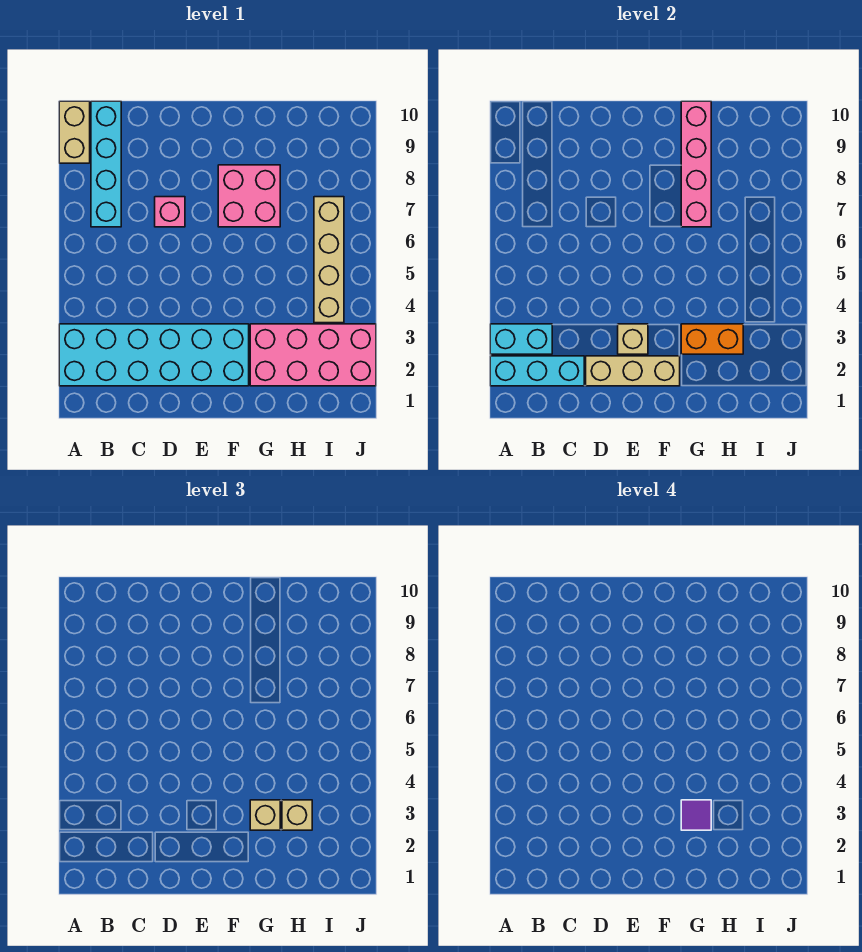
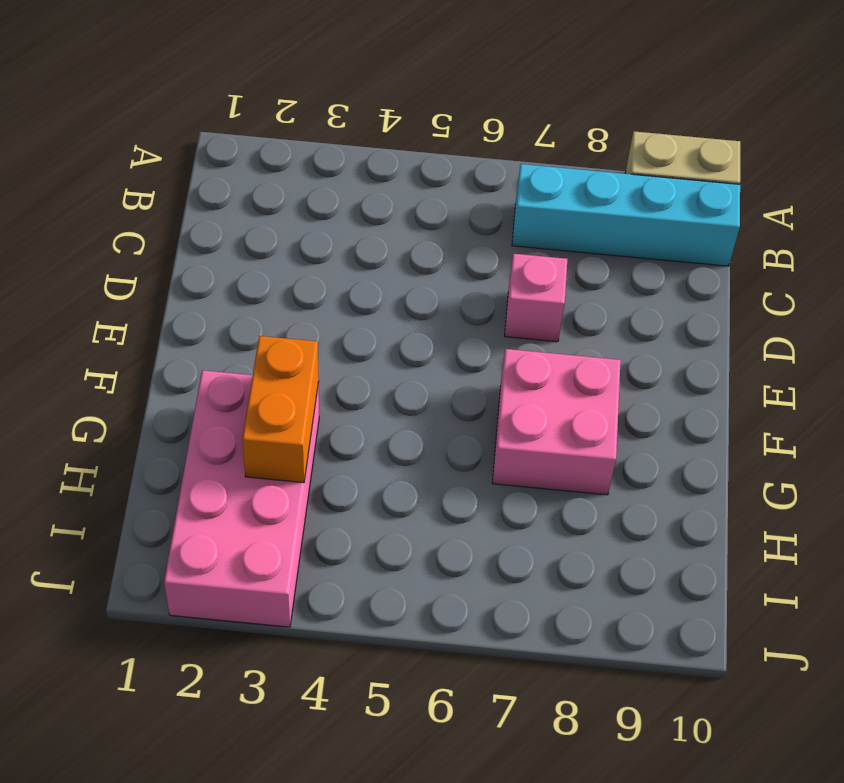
none -> cyan 2x6 brick [59,324,249,386]
none -> tan 1x4 brick [314,197,344,323]
none -> cyan 1x3 brick [490,356,584,386]

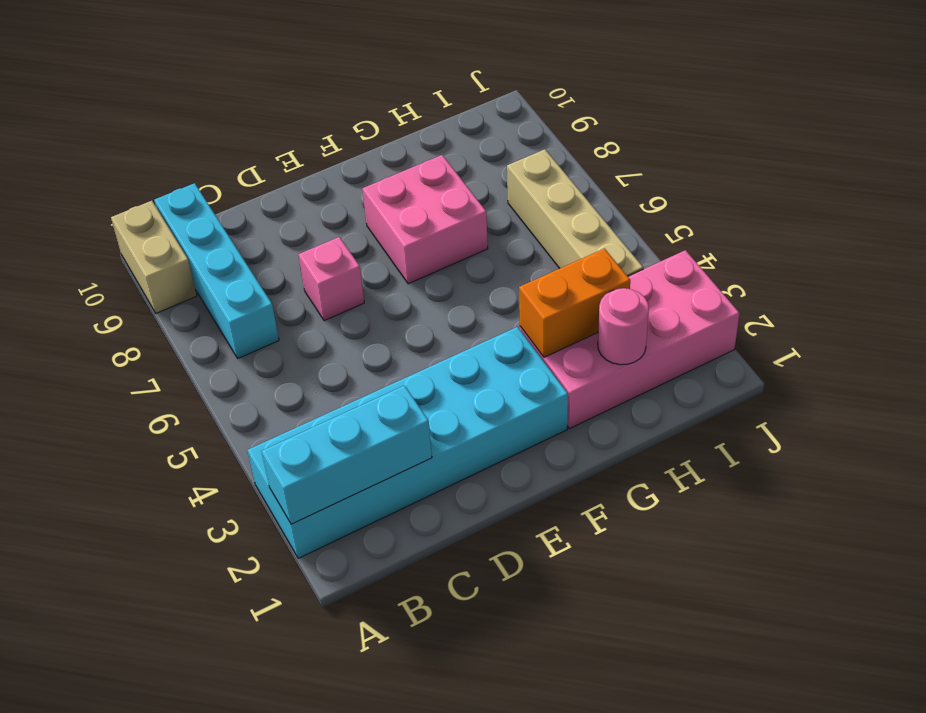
pink 1x1 round brick [598,288,649,365] -> none
none -> cyan 1x2 brick [490,324,552,354]
none -> tan 1x3 brick [586,356,680,386]
none -> tan 1x1 brick [618,324,648,354]

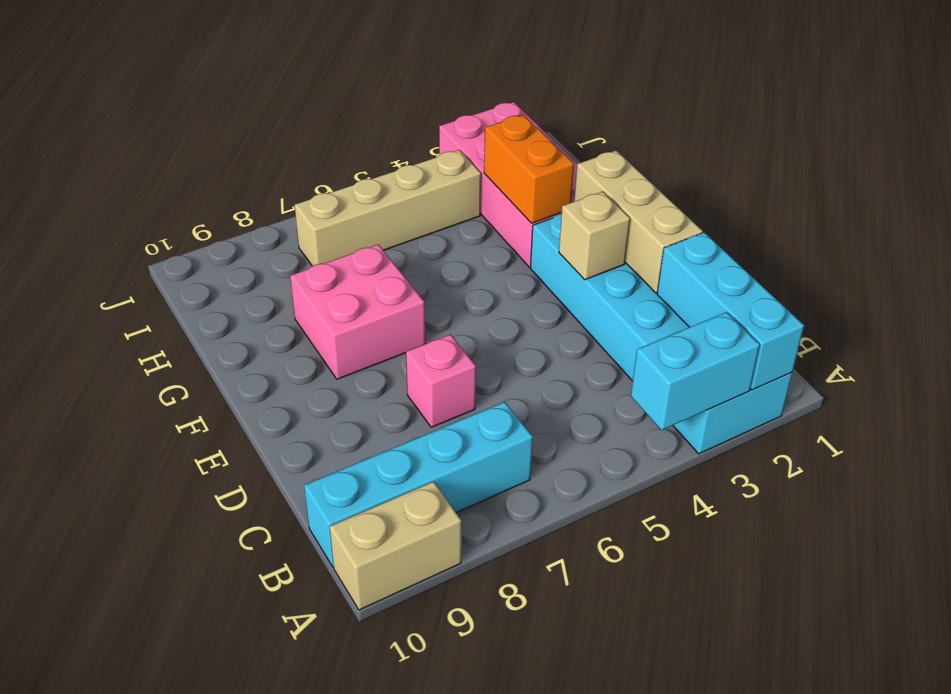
cyan 1x2 brick [631,312,760,430] -> cyan 1x2 brick turned to [490,324,552,354]
none -> pink 1x4 brick [681,101,711,227]
none -> tan 1x1 brick [250,800,280,830]
none -> tan 1x1 brick [282,800,312,830]

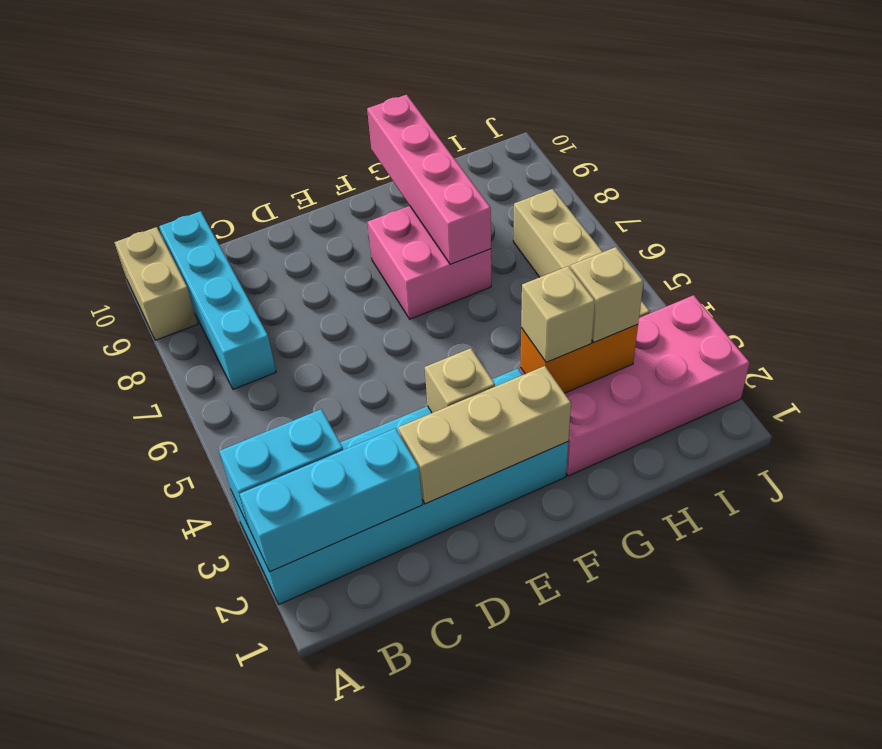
none -> pink 1x1 brick [155,197,185,227]
none -> purple 1x1 tile [681,800,711,830]

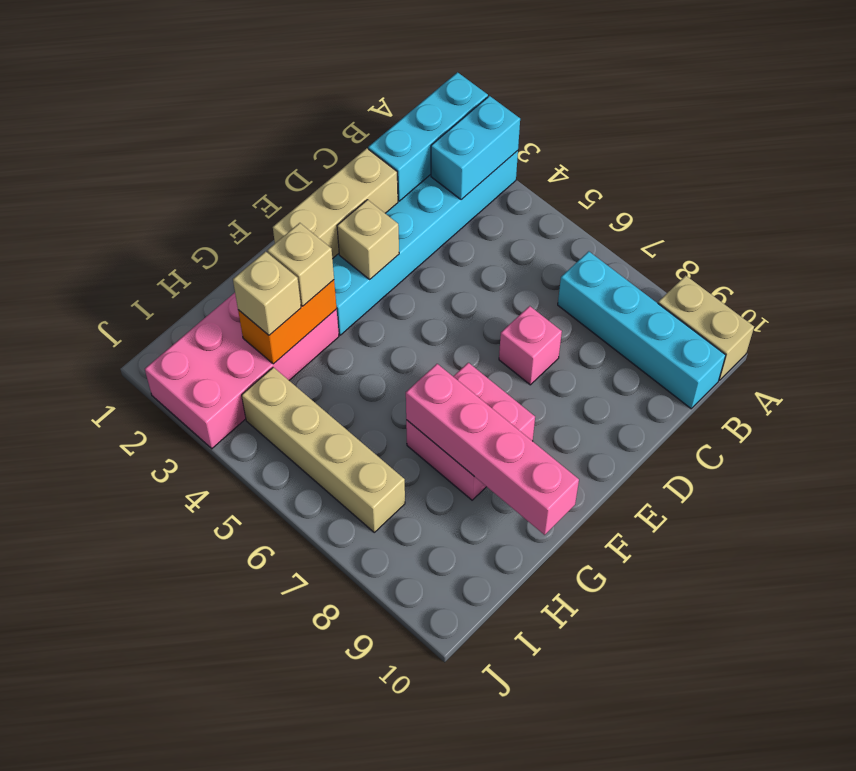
none -> purple 1x1 tile [681,800,711,830]

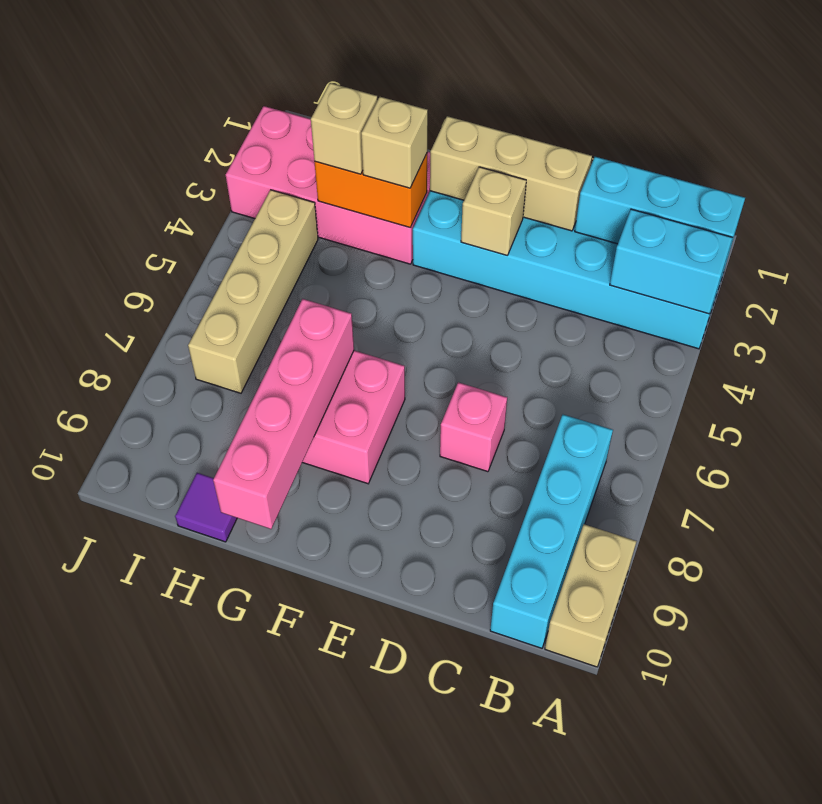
purple 1x1 tile [175,473,237,542] -> purple 1x1 tile moved to [681,800,711,830]

